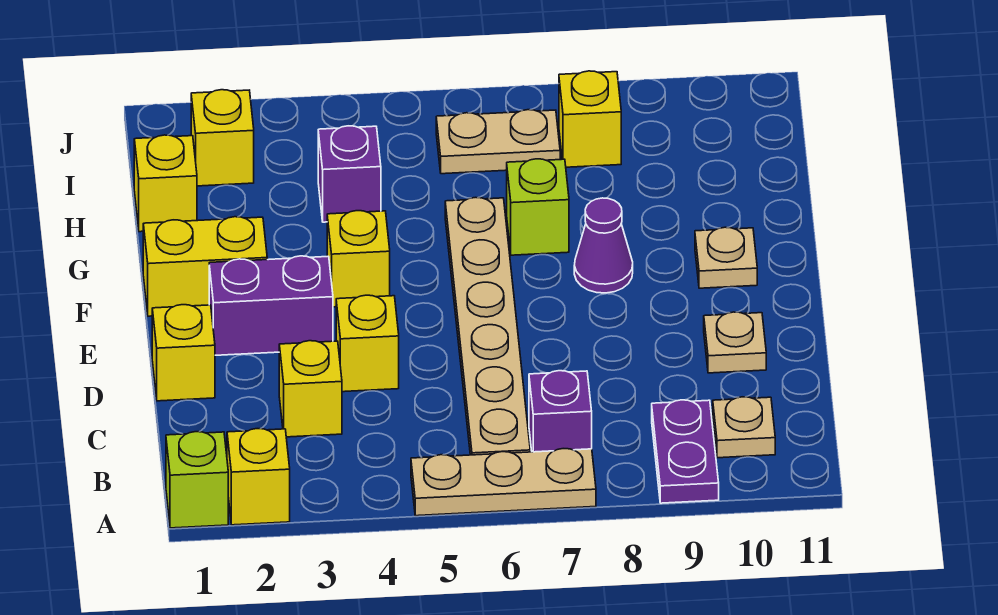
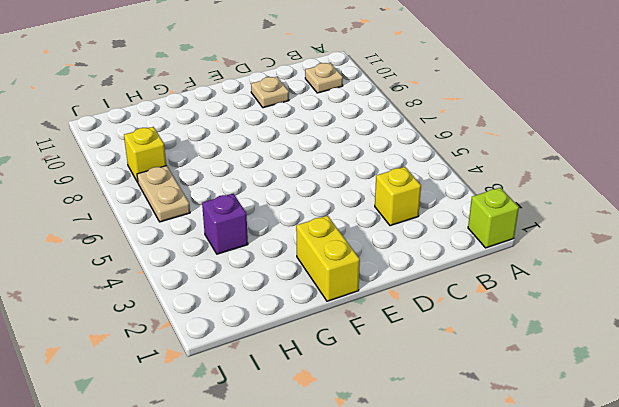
none -> yellow 1x1 brick [227,429,290,525]
none -> tan 1x3 plate [411,449,596,516]
none -> purple 1x2 plate [652,400,719,503]

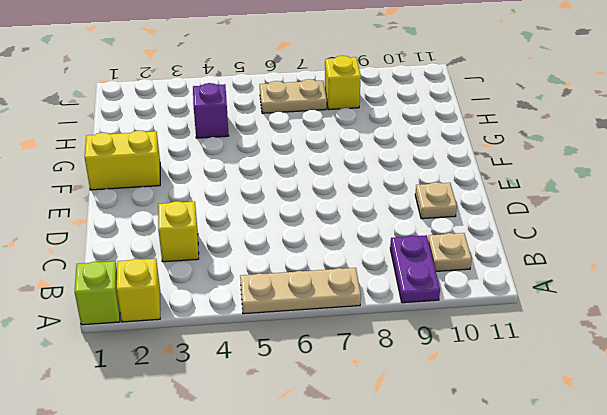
none -> tan 1x6 plate [445,197,530,455]
none -> purple 1x1 brick [529,371,592,452]
none -> yellow 1x1 brick [152,305,215,401]

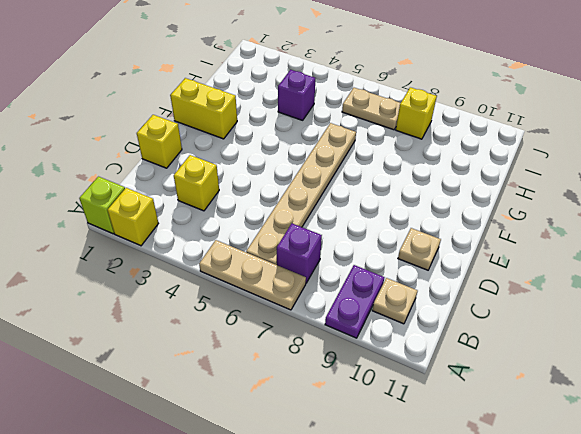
none -> yellow 1x1 brick [336,295,399,392]
none -> purple 1x2 brick [209,256,333,355]
none -> yellow 1x1 brick [327,211,390,307]

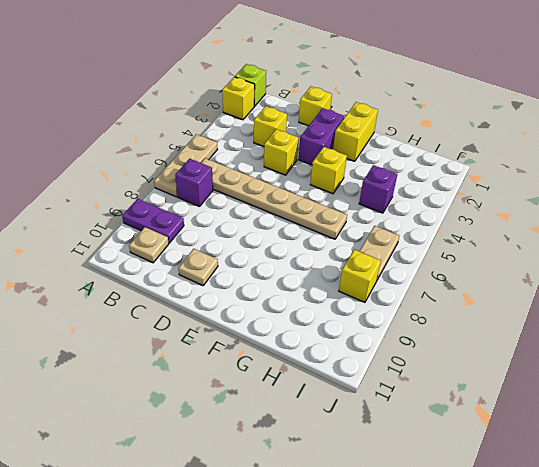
none -> purple 1x1 cone [574,198,633,293]
none -> tan 1x1 plate [695,227,757,288]
none -> lime 1x1 brick [507,159,569,255]

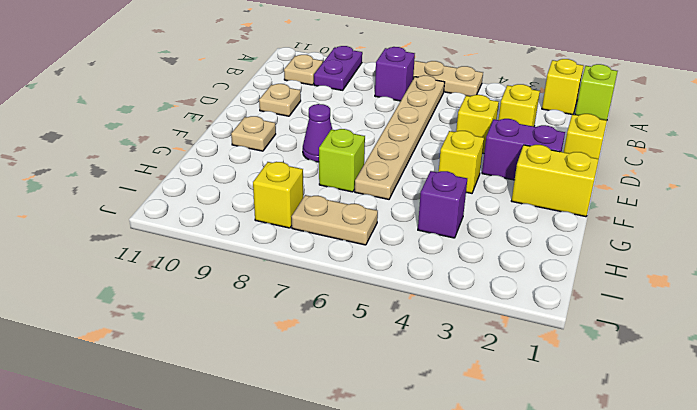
none -> yellow 1x1 brick [134,135,197,232]
none -> yellow 1x1 brick [191,90,254,186]

